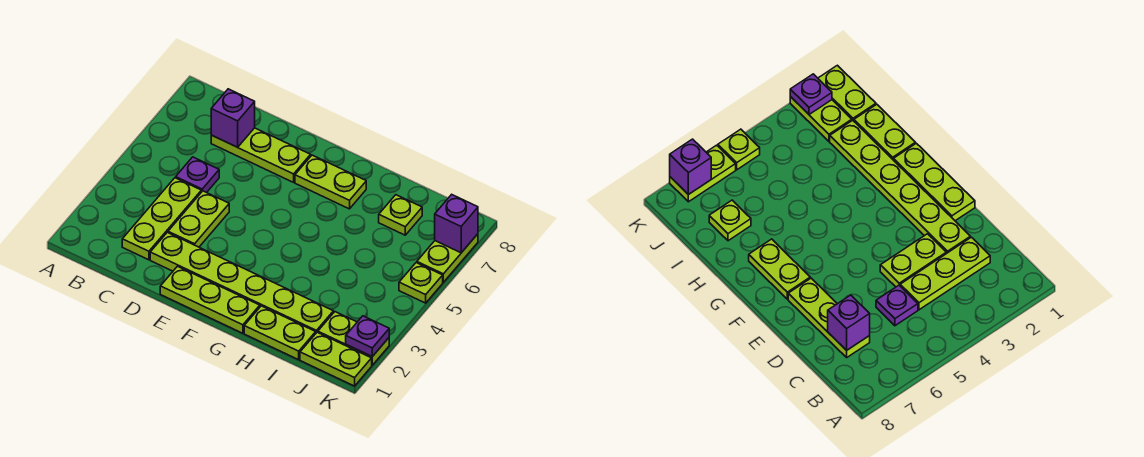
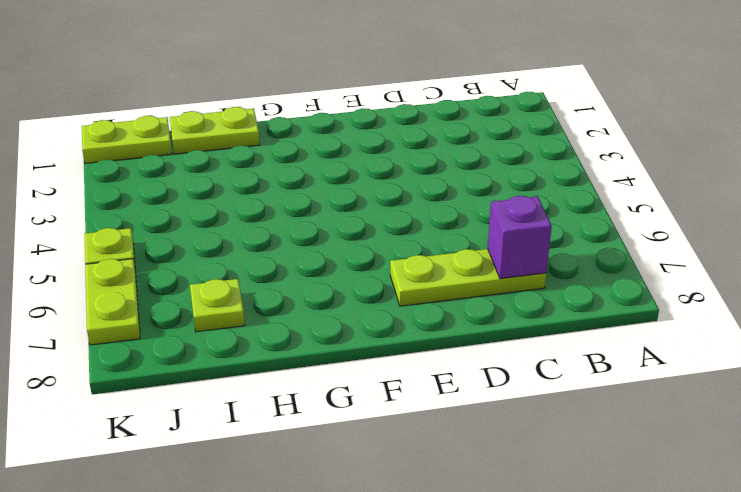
none -> lime 1x3 plate [122,178,201,260]
none -> purple 1x1 plate [176,157,219,193]
none -> lime 1x6 plate [150,232,333,333]

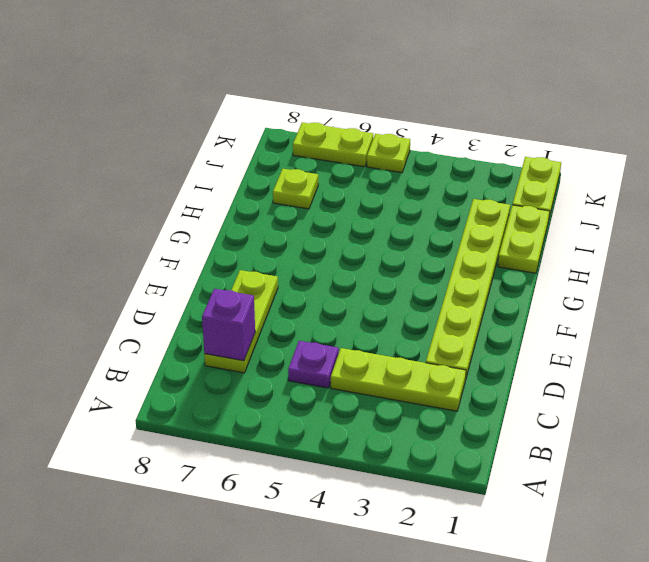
none -> lime 1x2 plate [168,191,229,247]
none -> lime 1x3 plate [160,266,260,333]
none -> lime 1x2 plate [295,155,366,209]

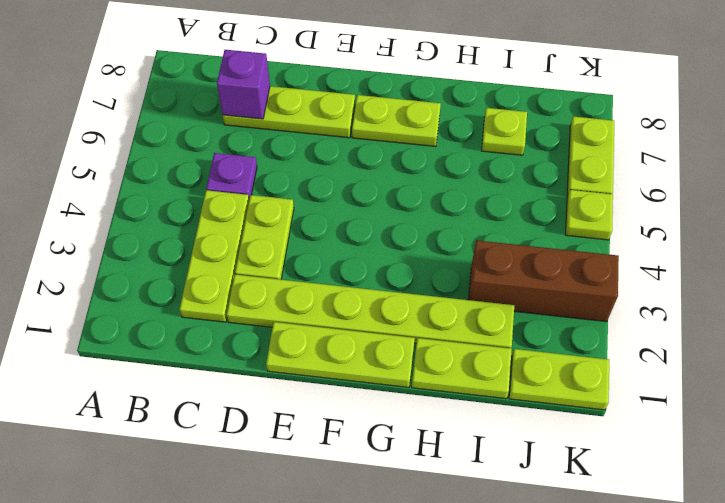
brown 1x3 brick [468,240,619,322] -> none
none -> lime 1x2 plate [318,312,389,365]
none -> purple 1x1 plate [346,316,389,357]
none -> purple 1x1 brick [435,194,478,253]

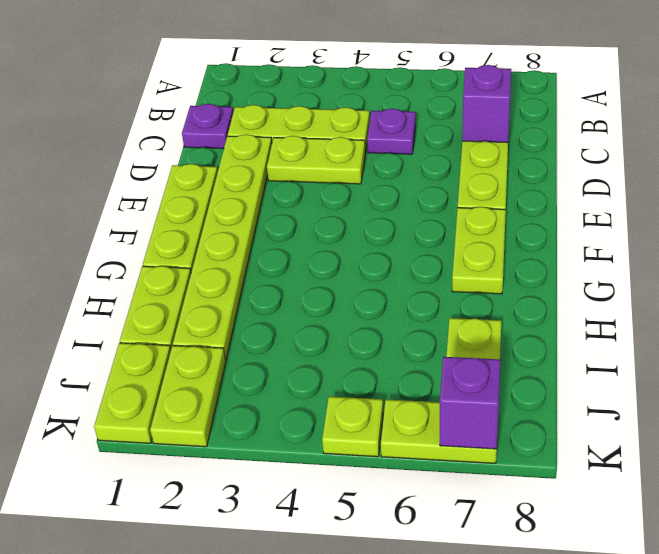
purple 1x1 plate [182,104,233,149] -> purple 1x1 plate moved to [346,316,389,357]

